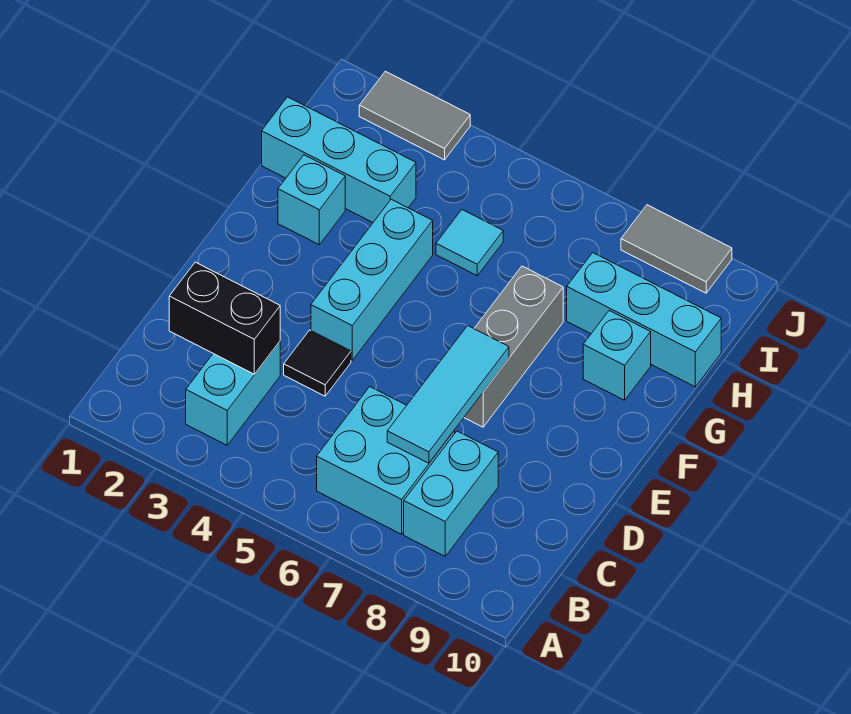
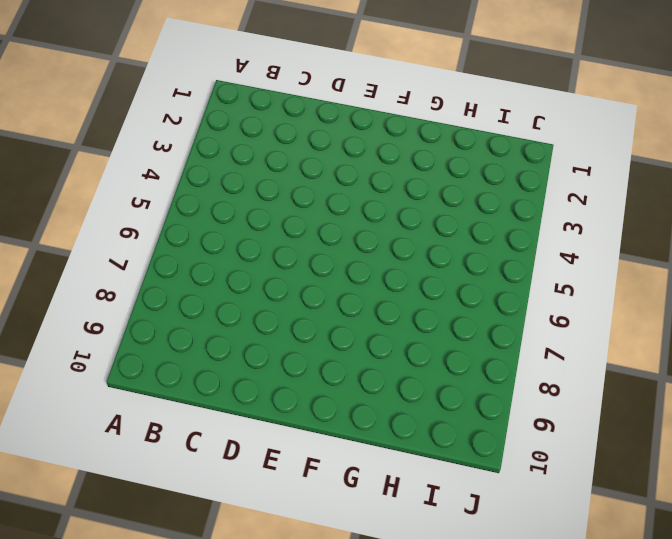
none -> cyan 1x2 brick [186,342,280,445]
none -> cyan 2x2 brick [317,387,455,534]
none -> cyan 1x2 brick [404,431,498,556]

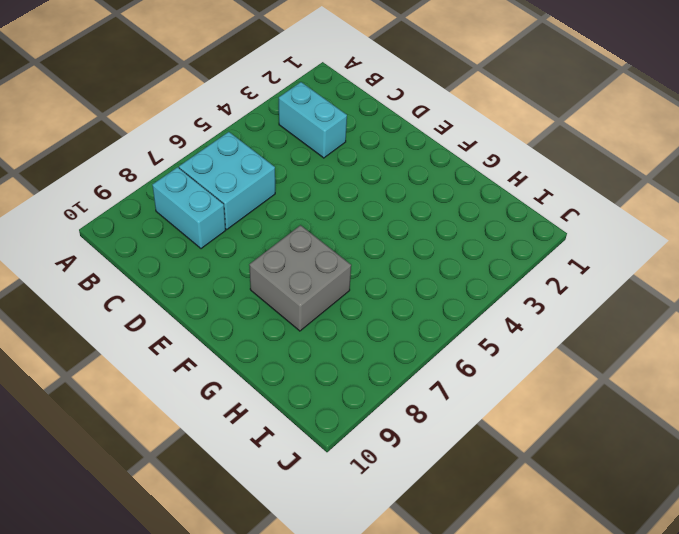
grey 2x2 brick [249,225,351,331] -> grey 1x3 brick [464,266,563,427]
none -> black 1x1 tile [284,330,351,396]
none -> cyan 1x3 brick [311,199,433,360]
none -> cyan 1x1 brick [278,155,345,245]

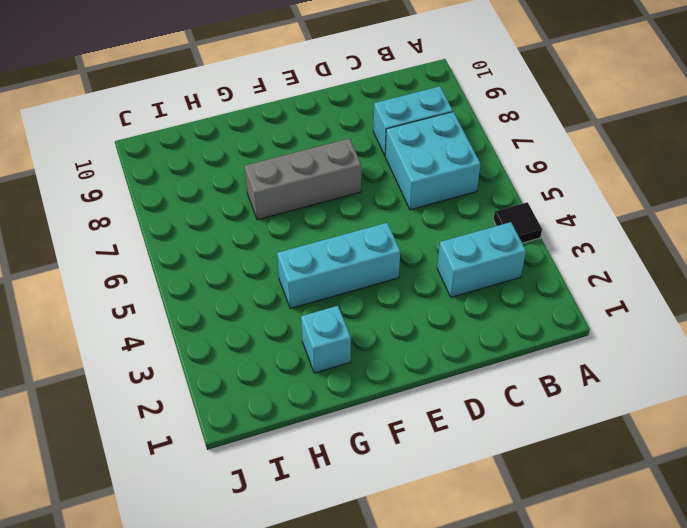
black 1x1 tile [493,202,542,243] -> black 1x1 tile moved to [284,330,351,396]
none -> cyan 1x1 brick [583,311,651,400]
none -> cyan 1x3 brick [262,97,416,222]
none -> cyan 1x1 tile [436,210,503,276]

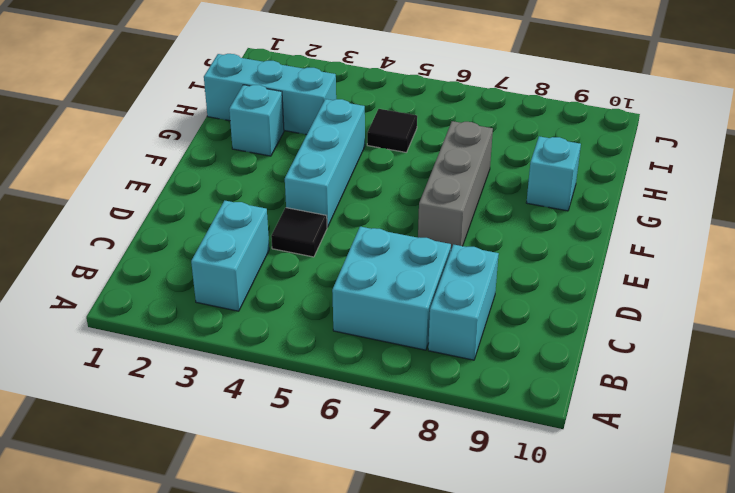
black 1x1 tile [367,109,417,152] -> cyan 1x1 tile [436,210,503,276]
none -> cyan 1x3 brick [567,253,721,387]
none -> grey 1x2 tile [359,71,470,160]
none -> grey 1x2 tile [621,205,732,293]

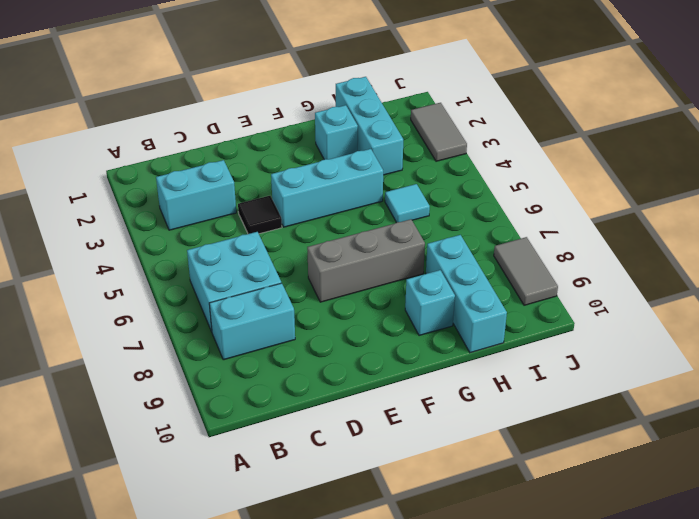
none -> black 1x2 brick [169,262,280,374]
none -> cyan 1x3 tile [387,326,509,463]

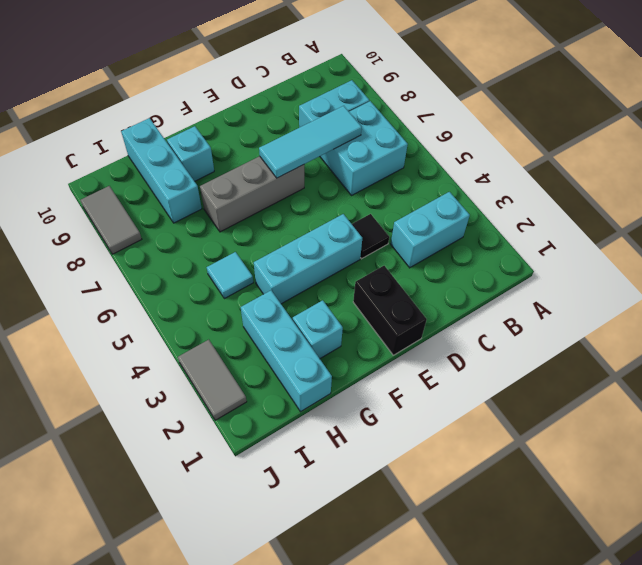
black 1x2 brick [353,266,427,355] -> black 1x2 brick moved to [169,262,280,374]

